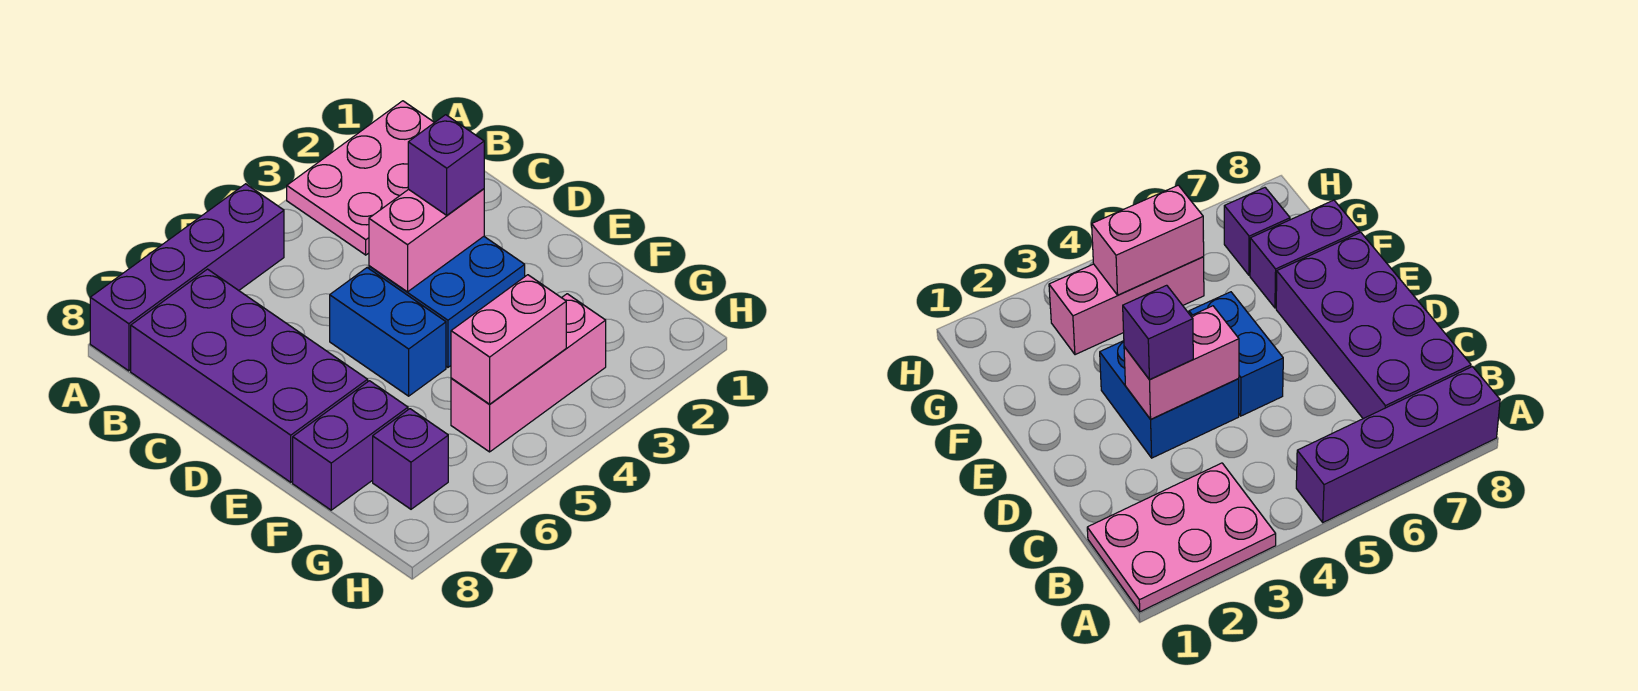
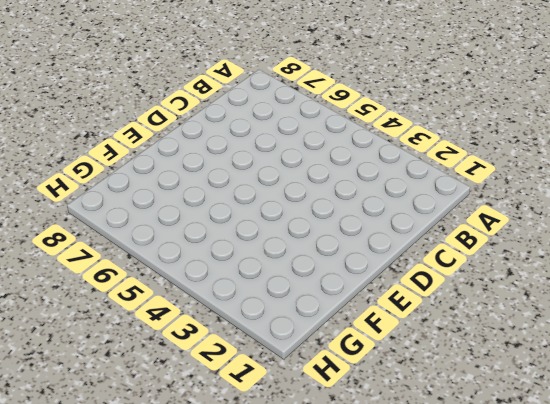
none -> pink 2x3 plate [287,101,435,255]
none -> purple 1x4 brick [90,184,284,371]

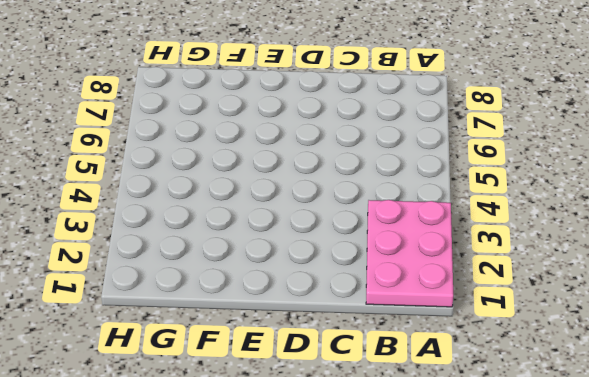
none -> purple 1x4 brick [90,184,284,371]
none -> purple 2x4 brick [131,269,368,482]

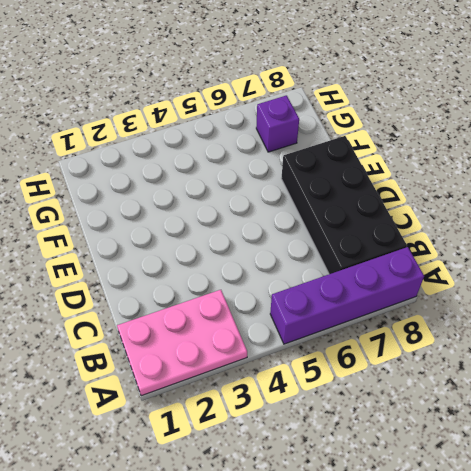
black 2x4 brick [281,136,407,274] -> purple 2x4 brick [131,269,368,482]
none -> blue 2x2 brick [369,237,525,367]
none -> blue 1x2 brick [330,268,446,396]

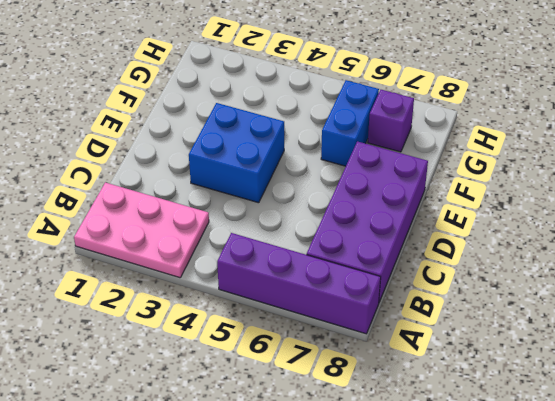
blue 1x2 brick [321,80,379,166] -> blue 1x2 brick moved to [330,268,446,396]
none -> purple 1x2 brick [293,381,408,510]
none -> pink 1x3 brick [451,294,606,452]

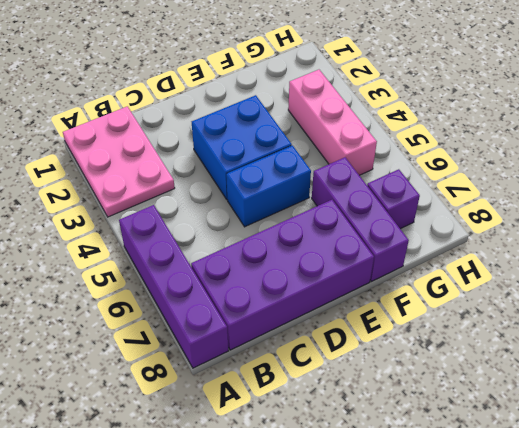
purple 1x3 brick [312,157,409,281] -> purple 1x2 brick [293,381,408,510]
none -> pink 1x2 brick [369,189,484,292]
none -> pink 1x2 brick [451,275,566,404]

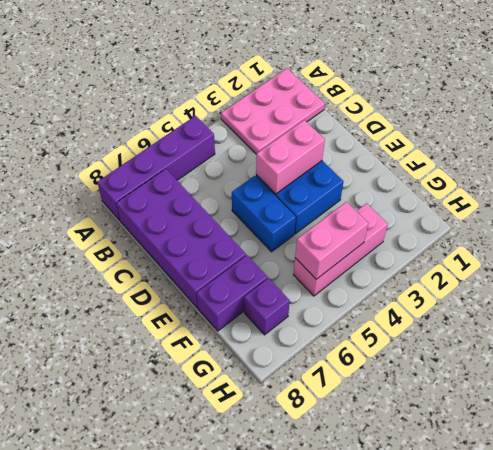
none -> purple 1x1 brick [408,115,484,215]

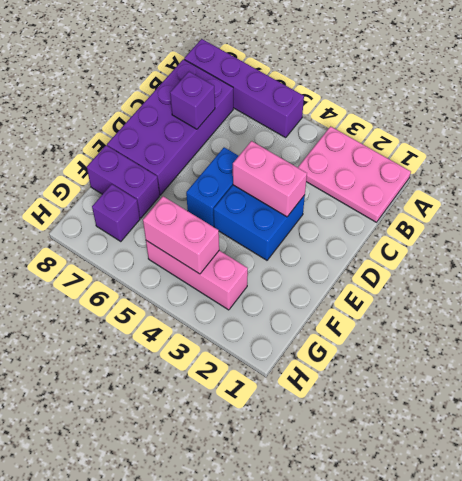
purple 1x1 brick [170,72,215,129] -> purple 1x1 brick moved to [408,115,484,215]

